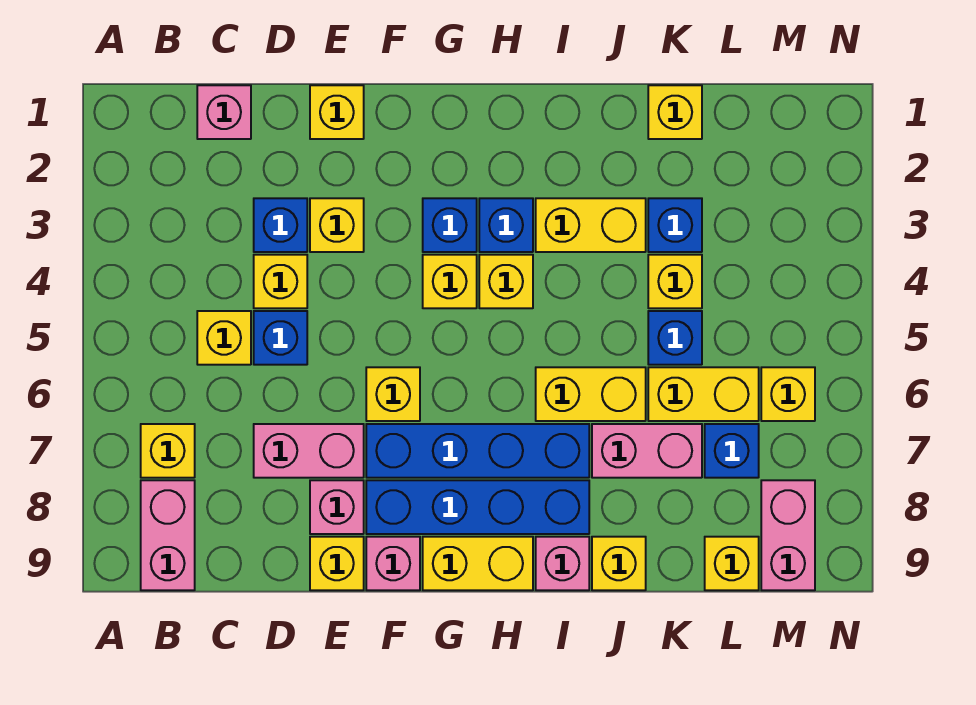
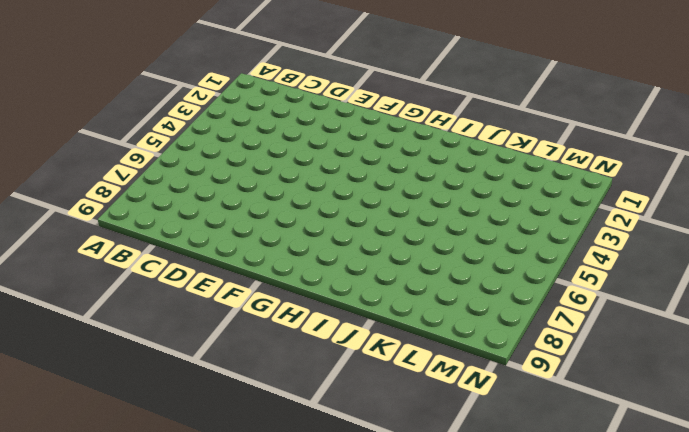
none -> yellow 1x1 brick [141,424,195,478]
none -> pink 1x2 brick [141,480,195,590]
none -> pink 1x1 brick [197,85,251,139]
none -> yellow 1x1 brick [197,311,251,365]

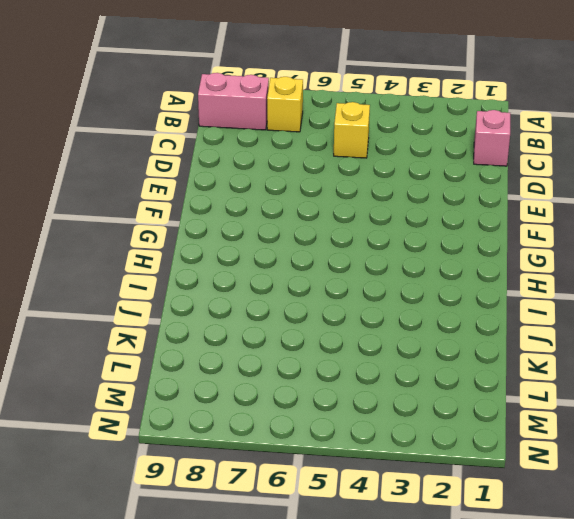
none -> blue 1x1 brick [254,198,307,252]
none -> yellow 1x1 brick [254,255,307,308]
none -> blue 1x1 brick [254,311,307,365]
none -> pink 1x2 brick [254,424,364,478]

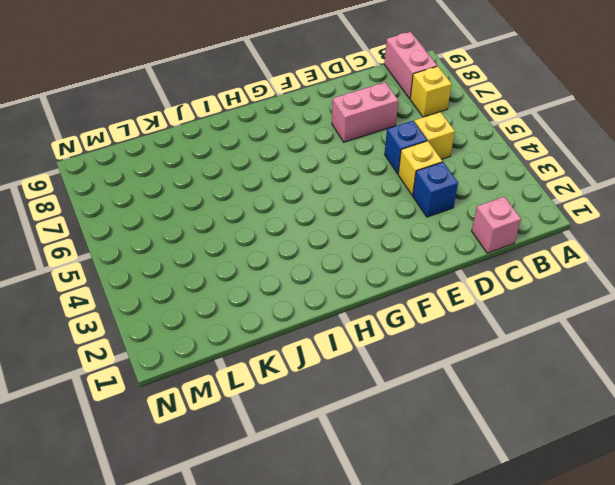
none -> yellow 1x1 brick [310,85,364,139]
none -> yellow 1x1 brick [310,198,364,252]
none -> pink 1x1 brick [310,480,364,534]
none -> yellow 1x1 brick [310,537,364,590]

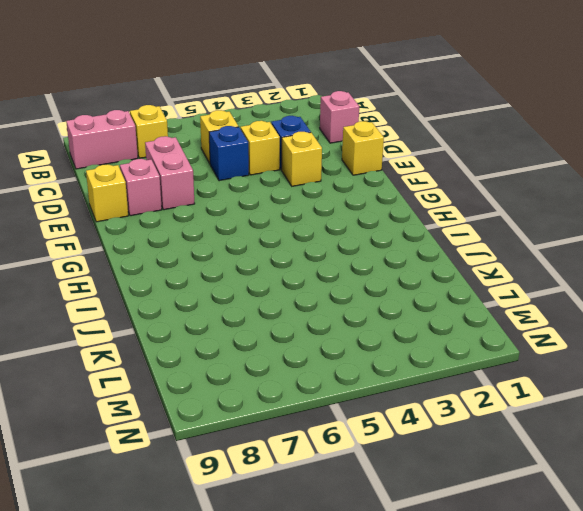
none -> yellow 1x1 brick [366,367,420,421]
none -> blue 1x4 brick [366,424,589,478]
none -> blue 1x4 brick [366,480,589,534]
none -> pink 1x1 brick [366,537,420,590]

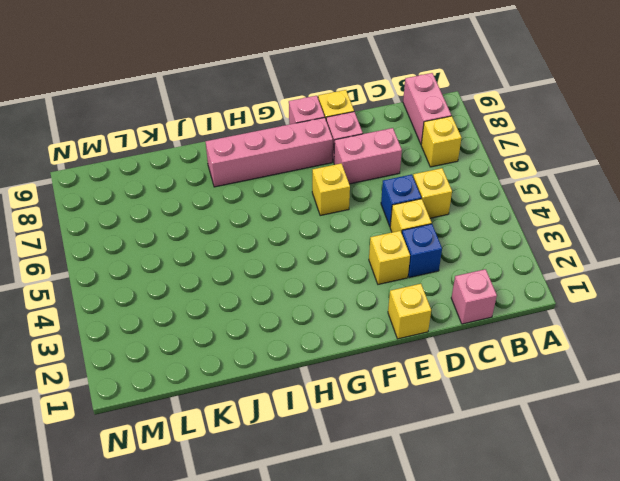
pink 1x4 brick [205,117,333,187] -> blue 1x4 brick [366,480,589,534]
none -> blue 1x4 brick [366,424,589,478]
none -> blue 1x1 brick [423,198,477,252]
none -> yellow 1x1 brick [423,255,477,308]
none -> yellow 1x2 brick [423,537,533,590]

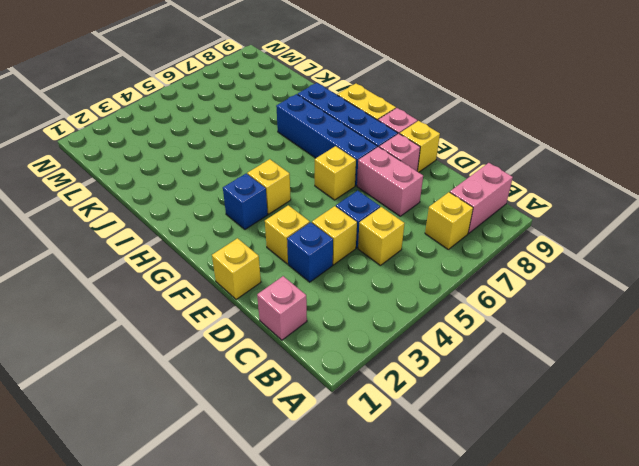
none -> blue 1x1 brick [479,198,533,252]
none -> yellow 1x1 brick [479,255,533,308]
none -> yellow 1x2 brick [536,198,646,252]
none -> yellow 1x2 brick [536,367,646,421]

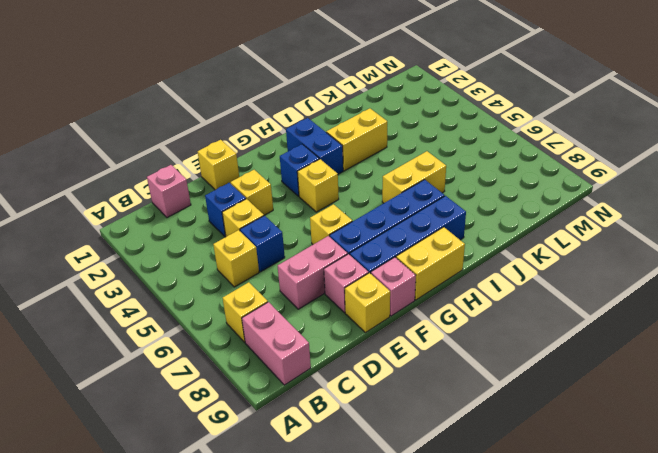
blue 1x2 brick [286,118,343,174] -> blue 1x1 brick [479,198,533,252]
none -> yellow 1x1 brick [479,255,533,308]
none -> pink 1x1 brick [536,537,589,590]
none -> pink 1x2 brick [592,424,702,478]
none -> yellow 1x1 brick [592,537,646,590]

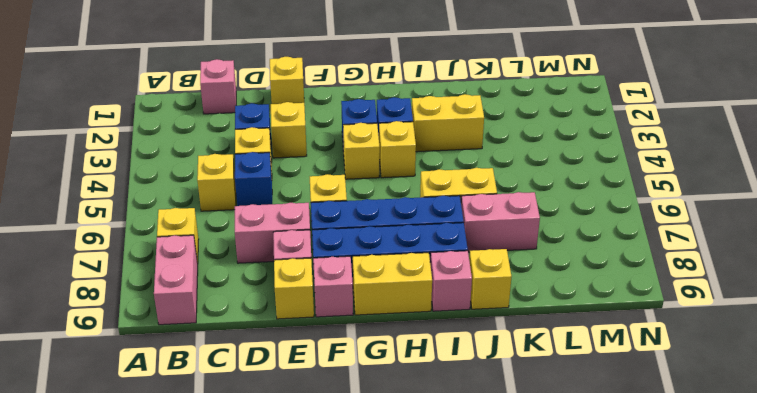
none -> yellow 1x1 brick [648,85,702,139]
none -> blue 1x1 brick [648,198,702,252]
none -> yellow 1x1 brick [648,255,702,308]
none -> blue 1x1 brick [648,311,702,365]

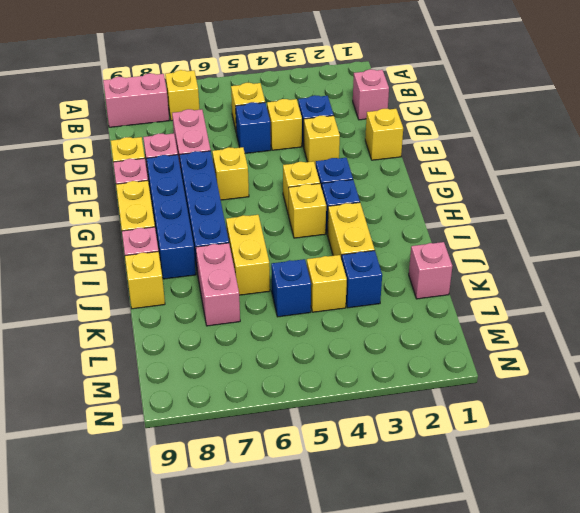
pink 1x1 brick [409,242,452,299] -> yellow 1x1 brick [648,85,702,139]
none -> yellow 1x2 brick [648,367,759,421]
none -> blue 1x1 brick [705,424,759,478]
none -> yellow 1x1 brick [705,537,759,590]
none -> yellow 1x1 brick [761,367,815,421]

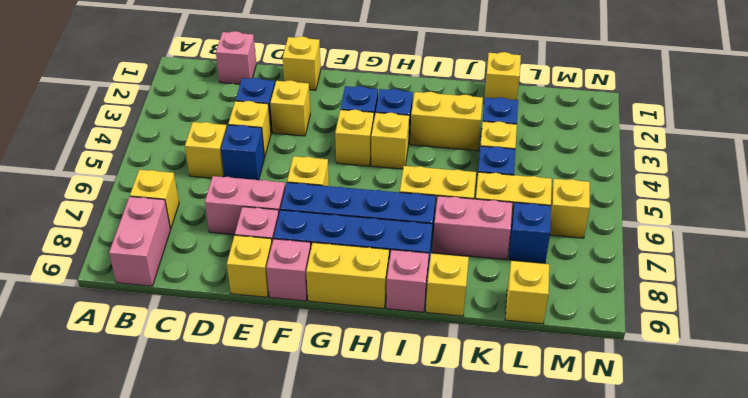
none -> pink 1x2 brick [761,480,815,590]

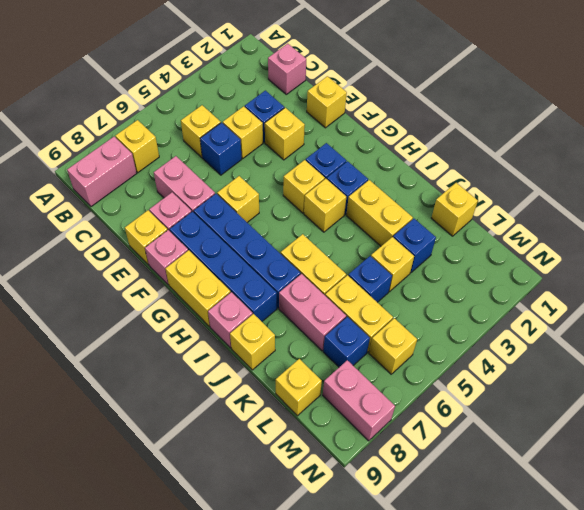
pink 1x2 brick [323,360,395,441] -> pink 1x2 brick turned to [761,480,815,590]

